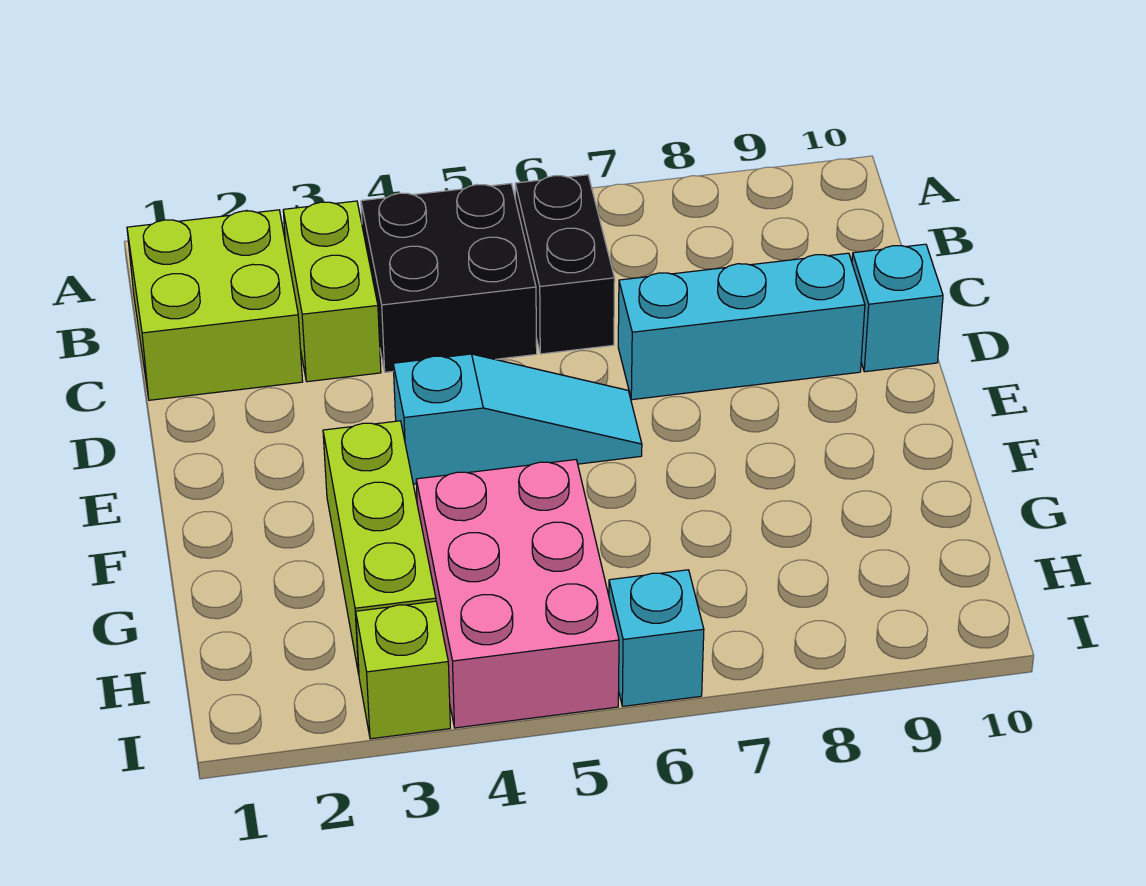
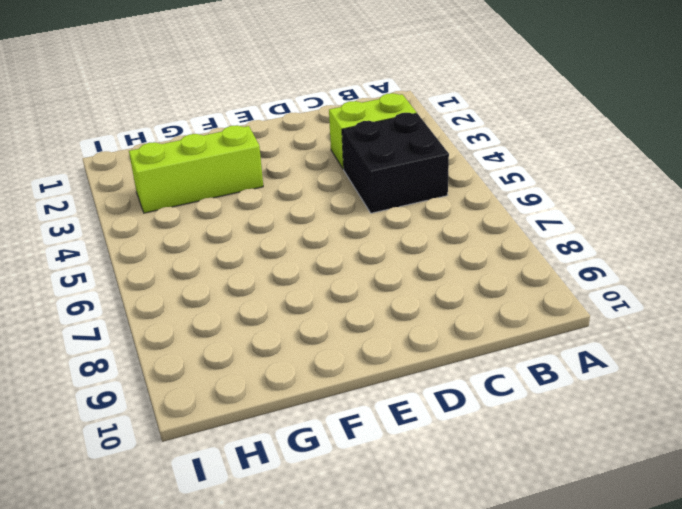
none -> lime 2x2 brick [127,210,303,400]
none -> black 1x2 brick [515,175,615,354]

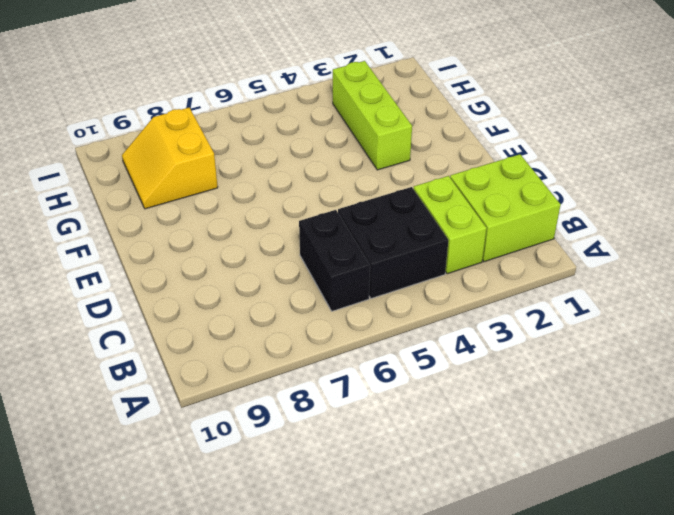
yellow 2x2 slope [122,108,218,209] -> none
none -> cyan 1x3 brick [618,253,865,400]
none -> cyan 1x1 brick [852,244,943,372]

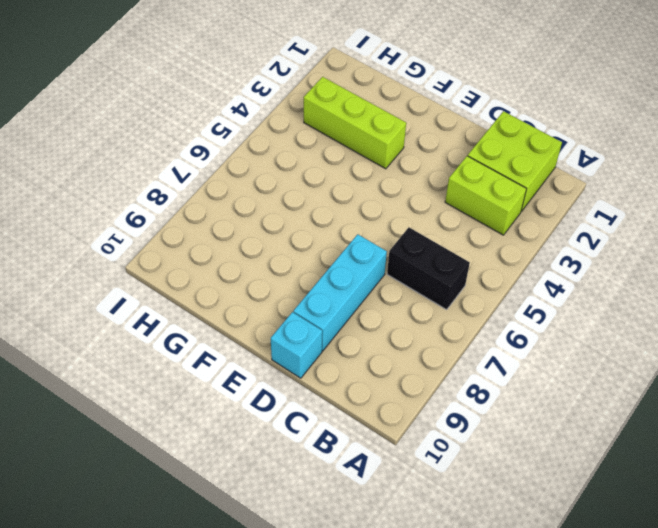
none -> black 2x2 brick [361,184,537,372]
none -> cyan 1x3 slope [393,354,642,484]

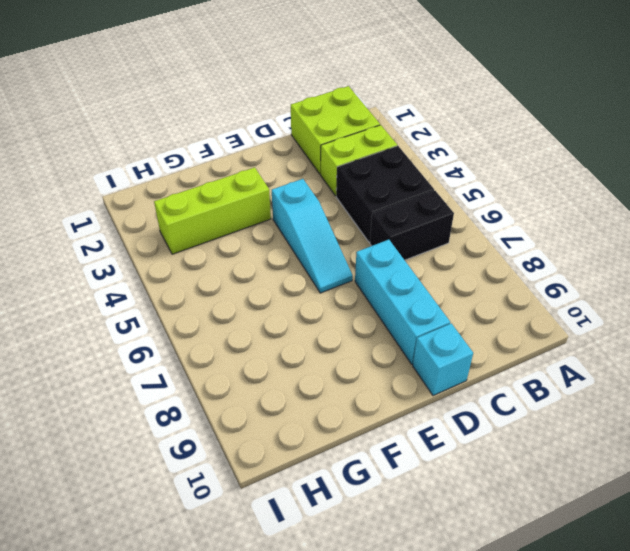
none -> pink 2x3 brick [416,460,619,728]
none -> lime 1x1 brick [356,601,450,739]

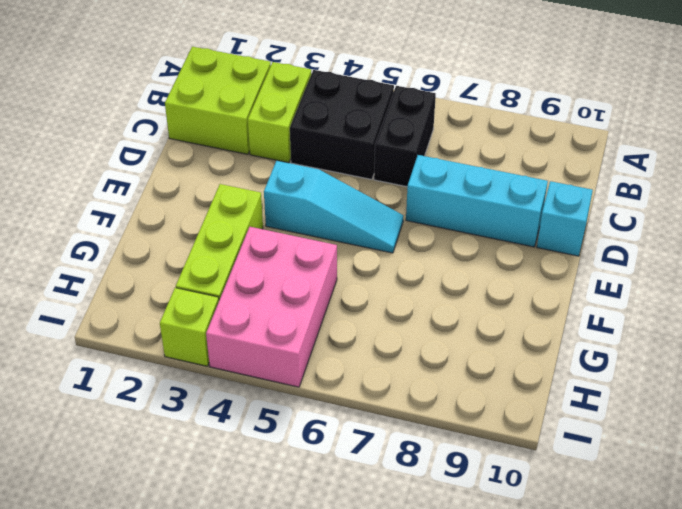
none -> cyan 1x1 brick [609,570,704,706]

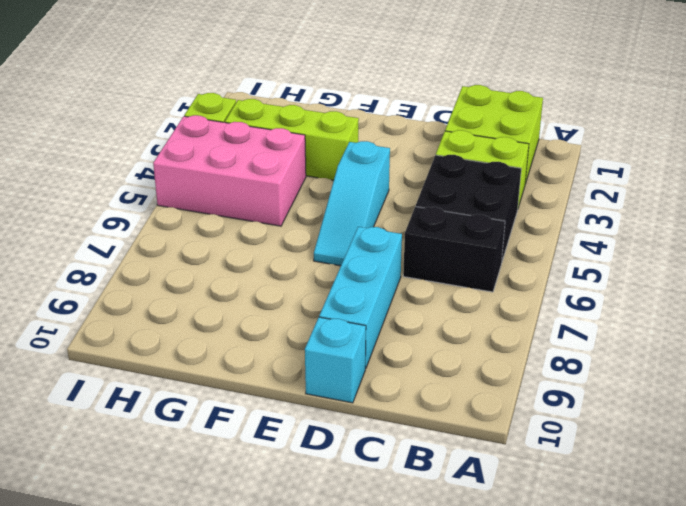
none -> cyan 1x1 brick [609,570,704,706]

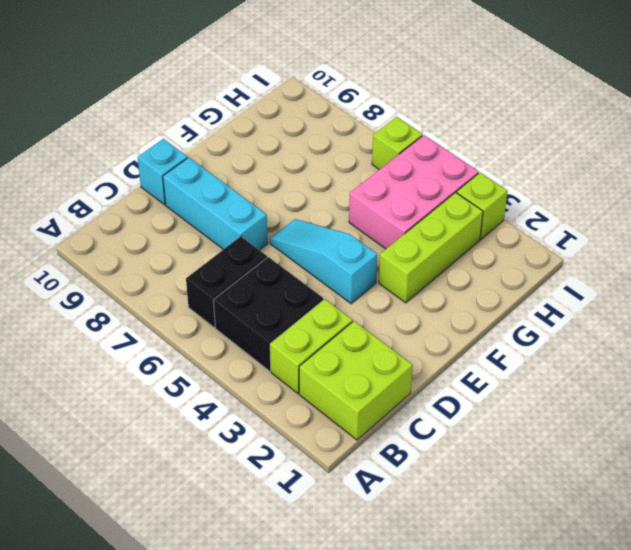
lime 1x1 brick [372,117,423,170] -> cyan 1x1 brick [609,570,704,706]

